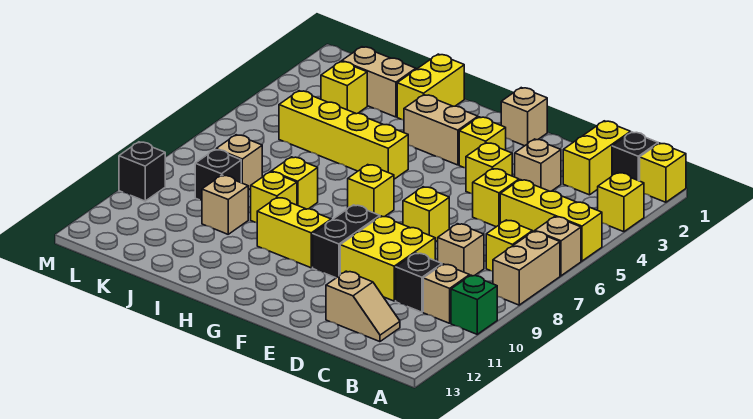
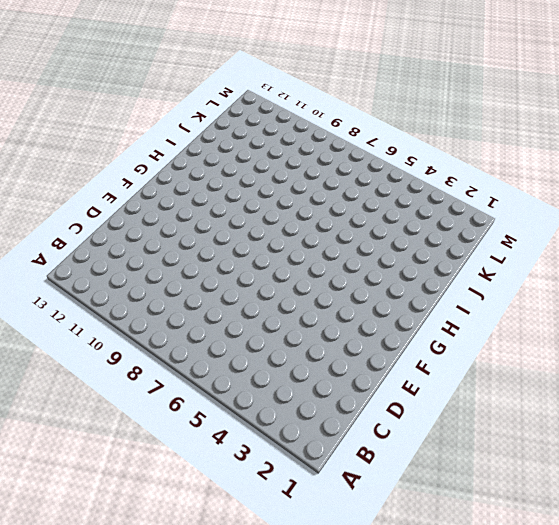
none -> yellow 1x1 brick [640,143,686,202]
none -> yellow 1x1 brick [598,172,644,232]
none -> yellow 1x3 brick [500,180,602,261]
none -> tan 1x1 brick [535,217,581,276]

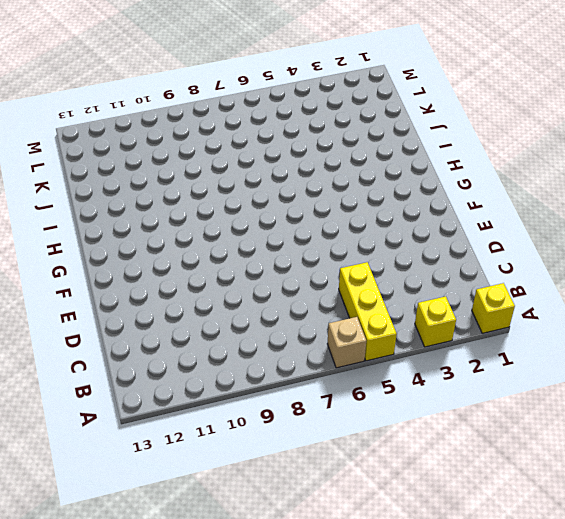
none -> tan 1x2 brick [493,231,560,305]
none -> green 1x1 brick [451,275,497,334]
none -> black 1x1 brick [612,132,658,181]
none -> yellow 1x1 brick [486,220,532,271]

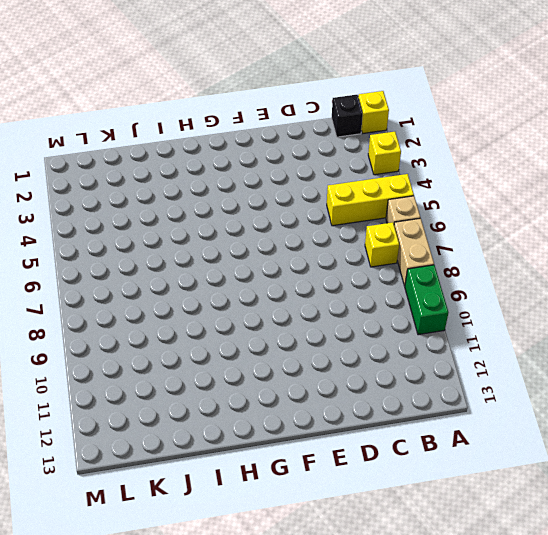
green 1x2 brick [405,265,448,335] -> green 1x1 brick [451,275,497,334]
none -> tan 1x1 brick [423,264,470,323]
none -> yellow 1x2 brick [563,121,631,195]
none -> tan 1x1 brick [438,224,484,276]
none -> black 1x1 brick [396,253,442,312]

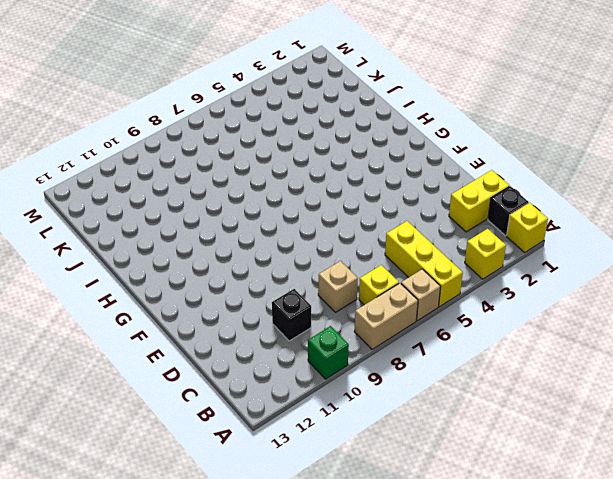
none -> tan 1x1 brick [423,264,470,323]
none -> tan 1x2 slope [326,271,400,342]
none -> tan 1x1 brick [515,139,561,191]
none -> yellow 1x1 brick [473,168,519,227]

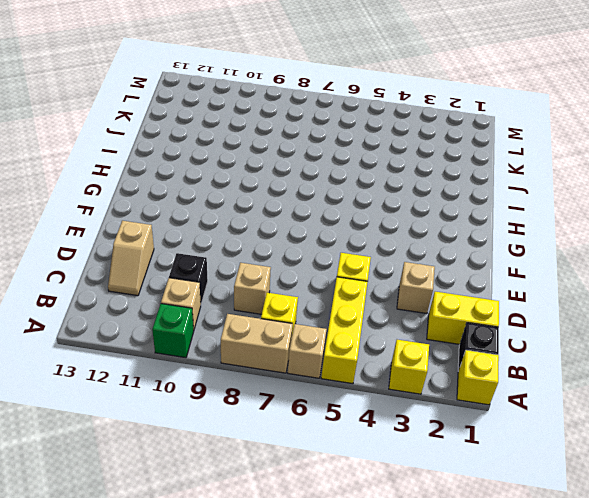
none -> yellow 2x2 brick [340,216,435,301]
none -> yellow 1x1 brick [466,143,512,194]
none -> yellow 1x1 brick [403,187,449,242]
none -> tan 1x1 brick [501,88,547,146]

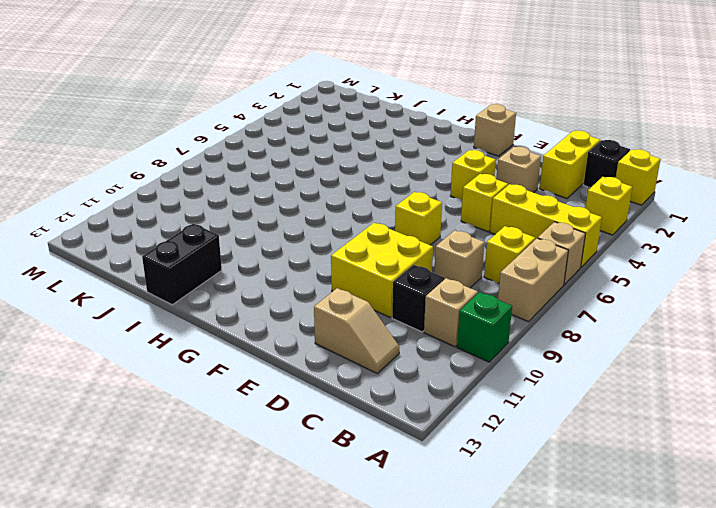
black 1x2 brick [142,224,222,305] -> black 1x2 brick moved to [313,205,380,278]
none -> yellow 1x1 brick [459,117,506,168]
none -> tan 1x2 brick [404,95,478,165]
none -> yellow 1x1 brick [348,165,394,217]
none -> yellow 1x2 brick [257,197,331,268]

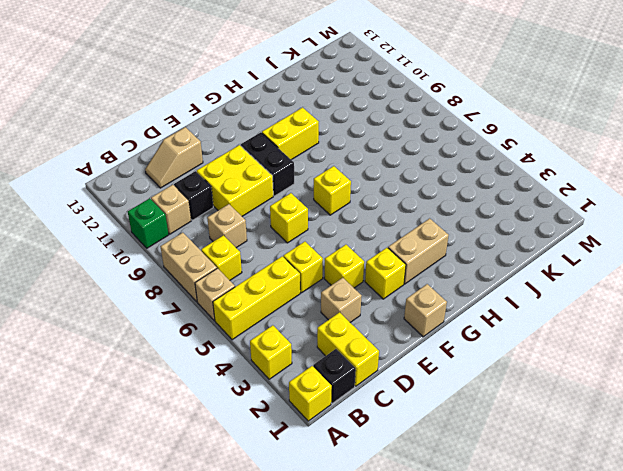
none -> yellow 1x4 brick [279,91,408,179]
none -> yellow 1x2 brick [397,54,464,120]
none -> yellow 1x1 brick [271,157,318,209]
none -> yellow 1x1 brick [251,172,297,223]

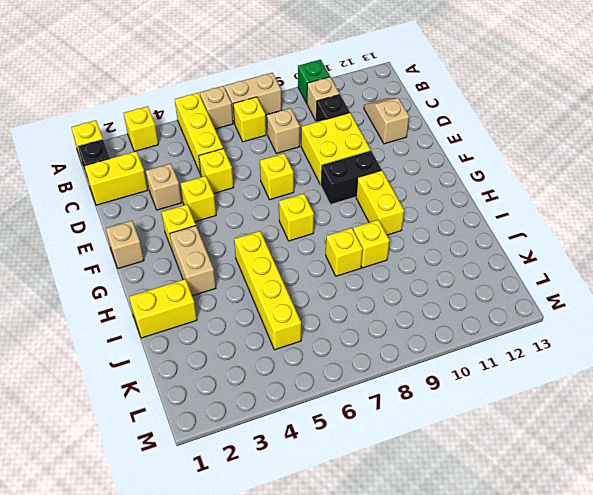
none -> tan 1x2 brick [342,47,416,117]
none -> tan 1x1 brick [202,175,248,234]
none -> yellow 1x1 brick [321,61,367,114]
none -> tan 1x1 brick [216,135,262,190]

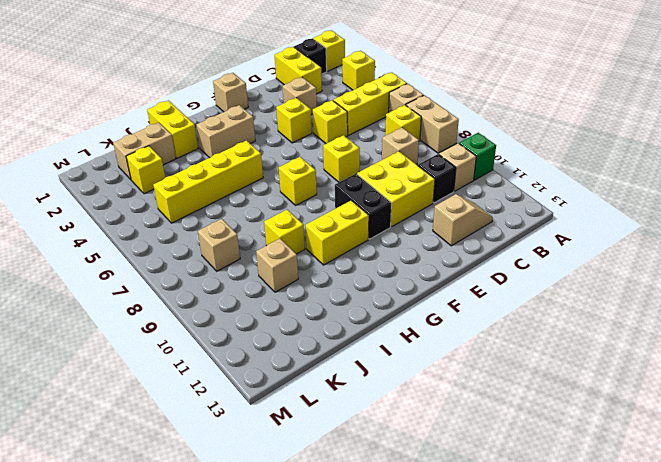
none -> yellow 1x1 brick [459,117,506,168]
none -> yellow 1x1 brick [271,157,318,209]
none -> black 1x1 brick [195,149,241,200]
none -> black 1x1 brick [119,142,165,201]

